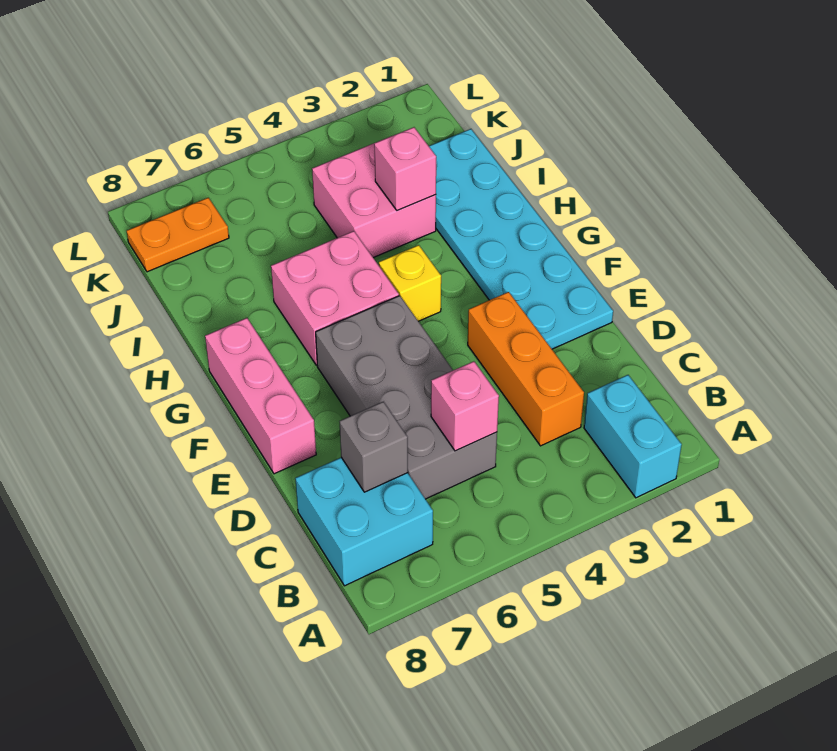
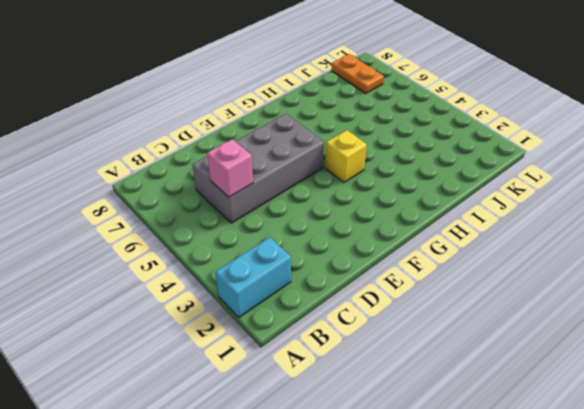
none -> cyan 2x2 brick [295,457,433,586]
none -> orange 1x3 brick [468,292,584,446]
none -> cyan 2x6 plate [429,129,613,349]

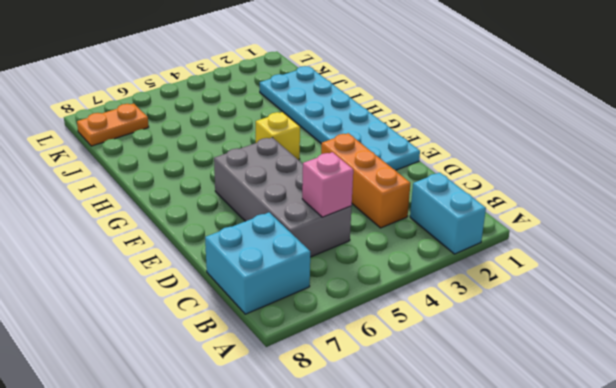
none -> pink 1x3 brick [205,318,316,474]
none -> pink 2x2 brick [271,231,399,365]
none -> pink 2x2 brick [312,143,436,258]

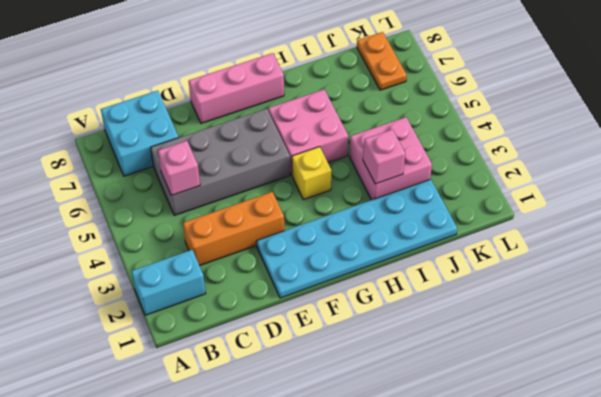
none -> grey 1x1 brick [340,402,408,492]

